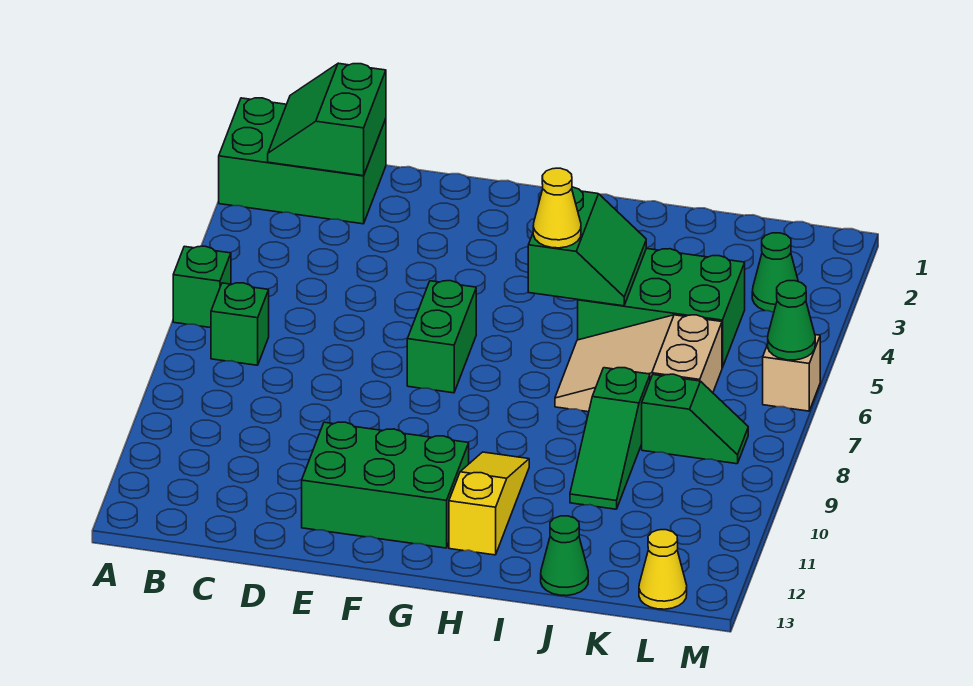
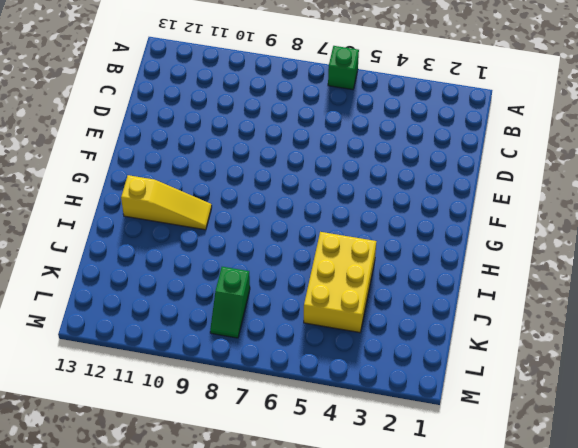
yellow 2x3 brick [304,232,376,333] -> green 2x3 brick [578,249,745,368]
none -> green 2x3 brick [219,98,386,224]
none -> green 1x1 brick [211,283,269,365]
none -> green 2x3 brick [302,422,469,548]

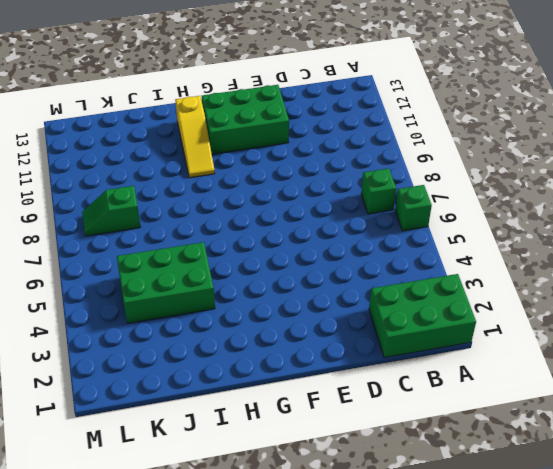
none -> green 1x2 brick [407,281,476,393]
none -> tan 2x3 slope [555,315,722,412]
none -> green 1x3 slope [570,368,650,509]

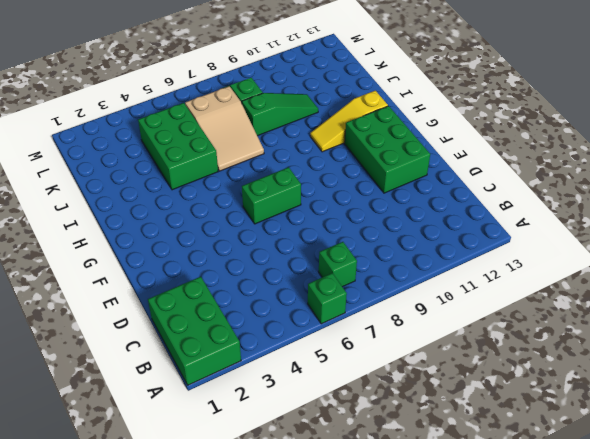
none -> green 1x1 cone [541,516,588,596]
none -> green 1x1 cone [752,233,798,312]
none -> yellow 1x1 cone [639,530,687,609]

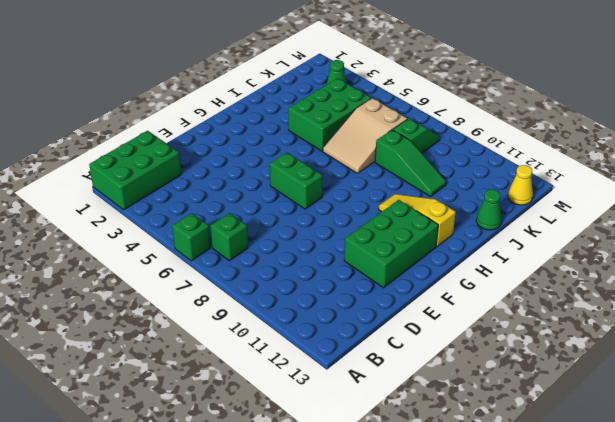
none -> tan 1x1 brick [763,335,820,411]
none -> green 2x2 slope [268,63,386,176]
none -> green 2x2 slope [528,187,646,306]

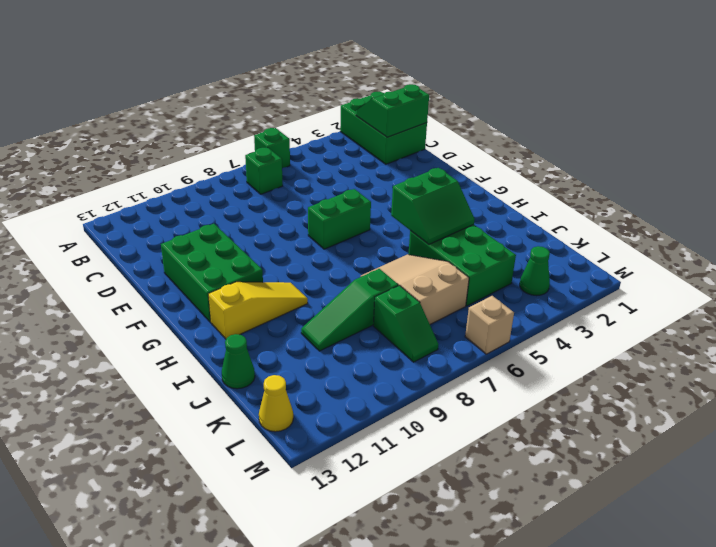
none -> green 1x1 cone [768,281,815,360]
none -> yellow 1x1 cone [533,168,581,248]

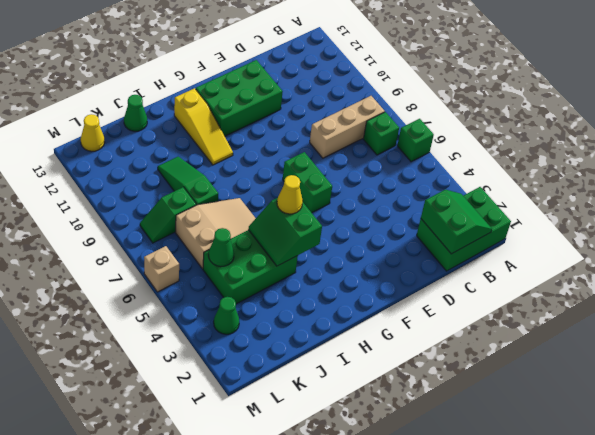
tan 1x3 brick [310,96,385,158] -> none
green 1x1 cone [209,228,234,267] -> green 1x1 cone moved to [768,281,815,360]

